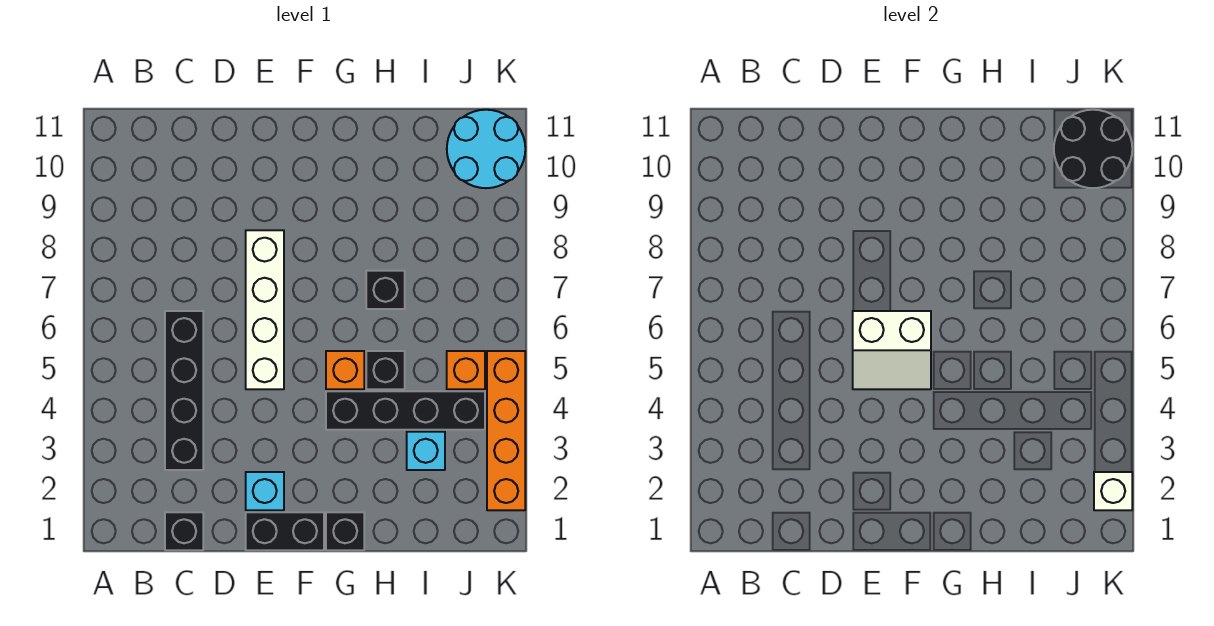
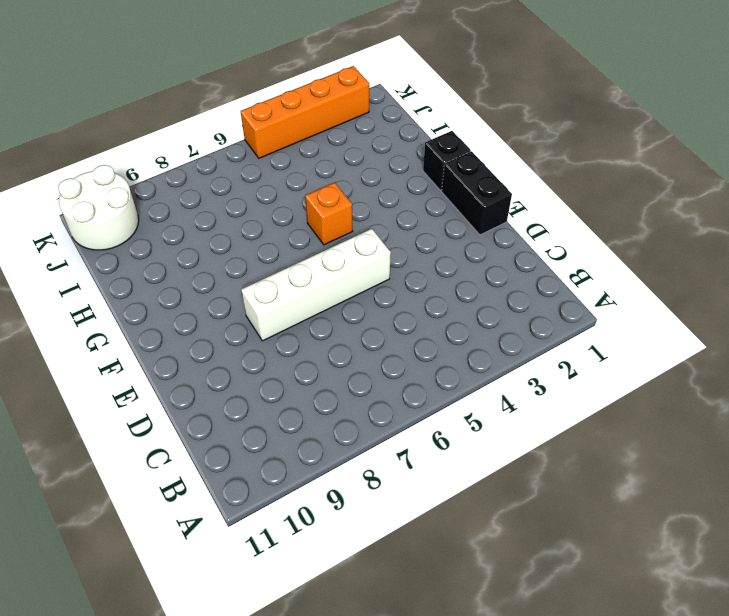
white 2x2 round brick [58,165,139,250] -> cyan 2x2 round brick [447,110,525,188]
none -> black 1x1 brick [165,512,203,550]
none -> black 1x4 brick [165,311,203,470]
none -> cyan 1x1 brick [246,472,284,510]

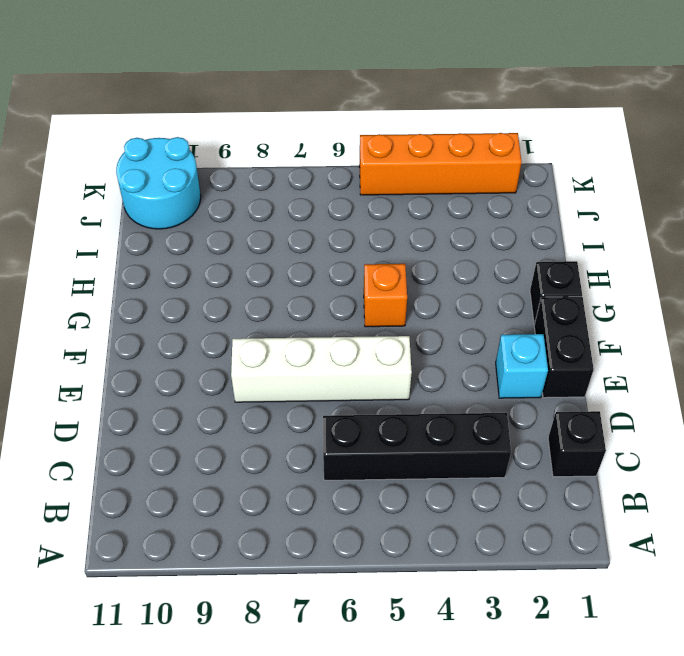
none -> black 1x4 brick [326,391,485,430]
none -> black 1x1 brick [366,351,405,389]
none -> black 1x1 brick [366,271,405,309]

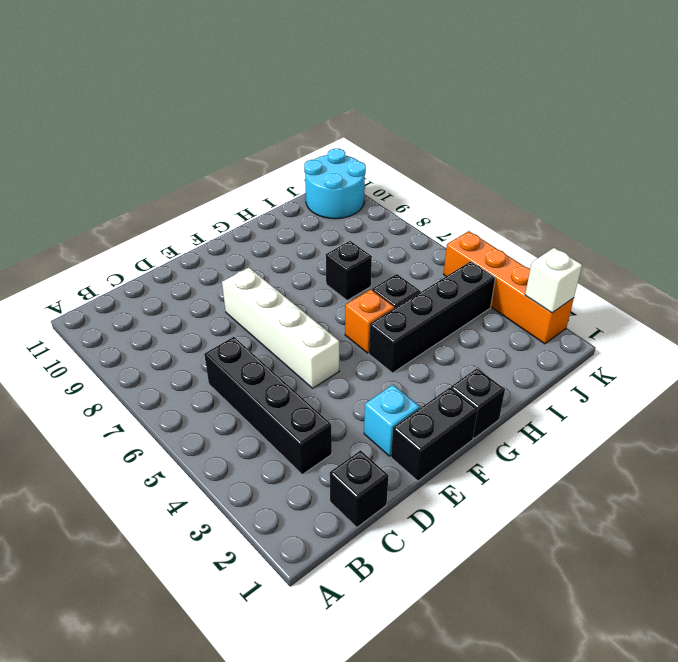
none -> cyan 1x1 brick [407,432,445,470]
none -> orange 1x1 brick [447,351,485,389]
none -> white 2x2 slope [853,311,931,389]

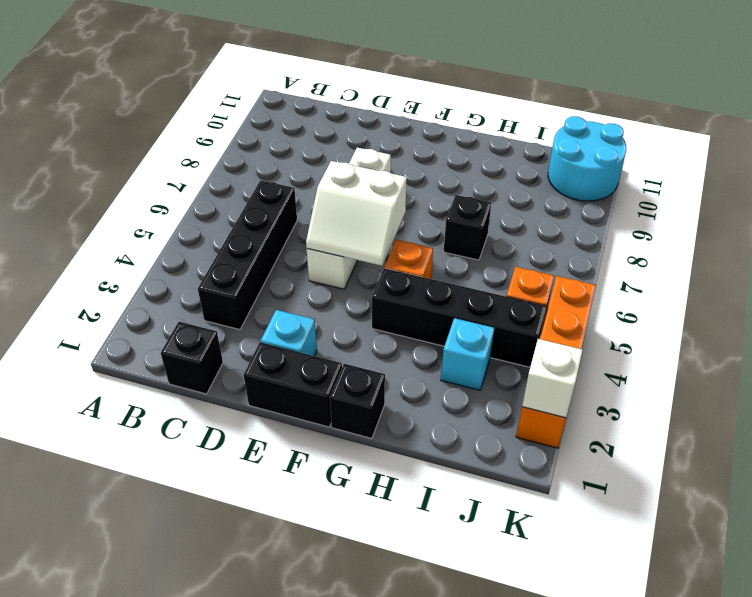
none -> black 1x1 brick [366,351,405,389]
none -> black 2x2 round brick [1054,110,1132,188]

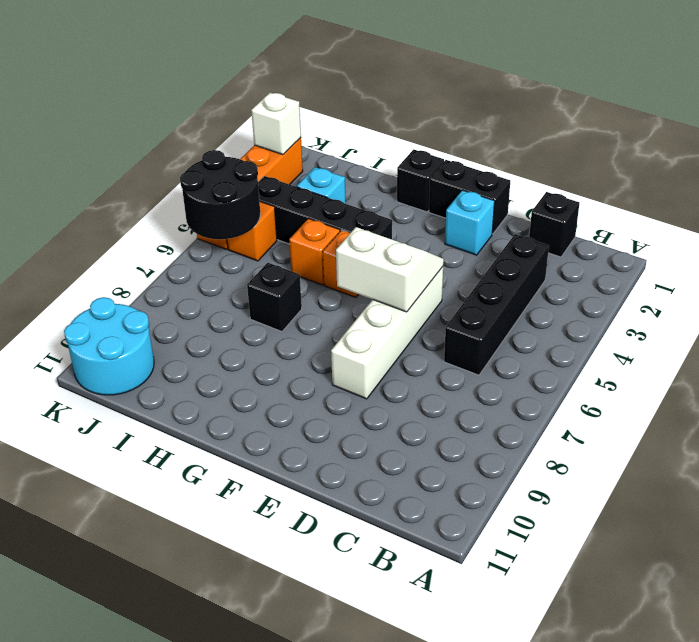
orange 1x1 brick [289,219,340,285] -> black 1x1 brick [366,351,405,389]
black 2x2 round brick [180,150,260,239] -> black 2x2 round brick moved to [1054,110,1132,188]

